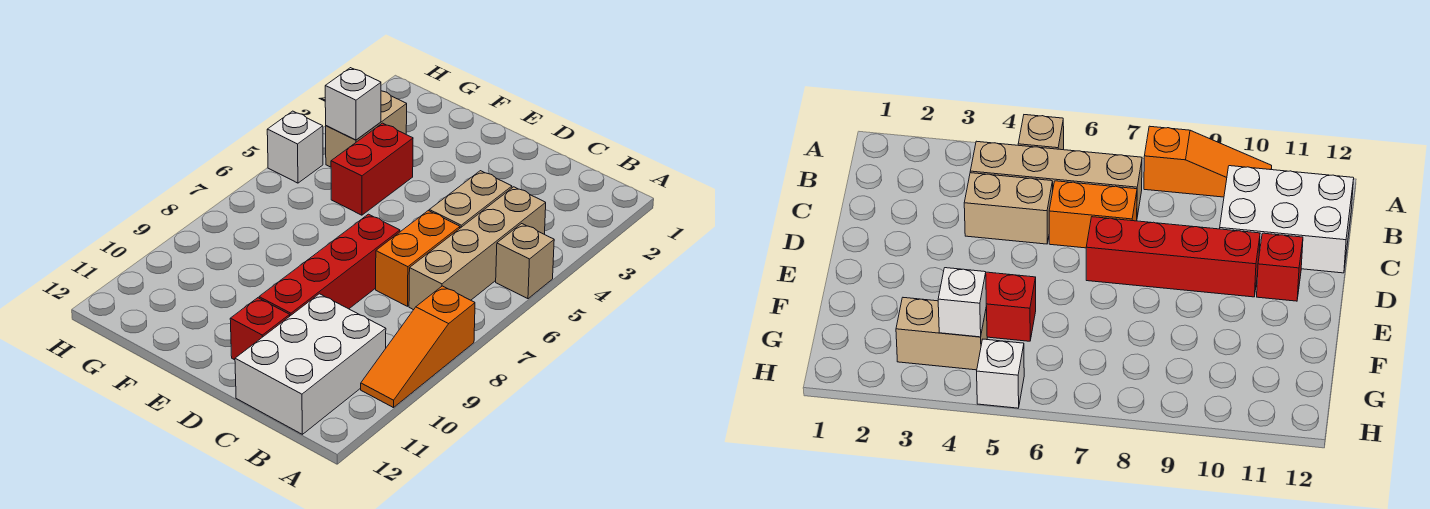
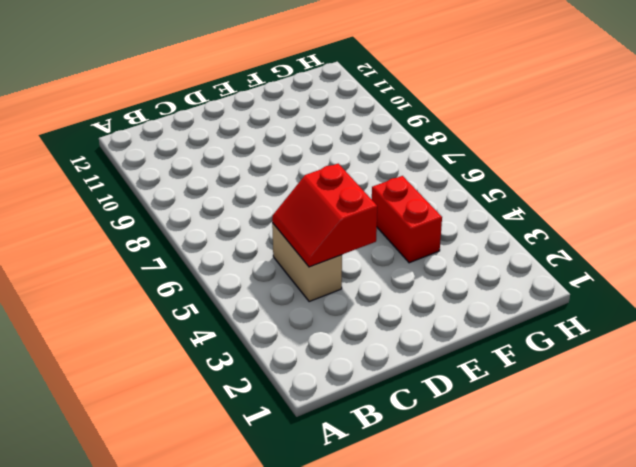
red 2x2 slope [272,164,377,267] -> none
none -> tan 1x1 brick [496,224,554,299]
none -> orange 1x3 slope [361,286,475,408]
none -> tan 1x4 brick [409,187,546,310]

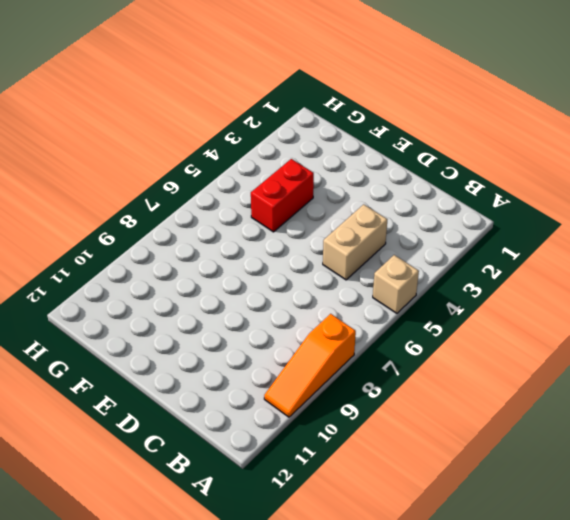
none -> tan 1x4 brick [409,187,546,310]
none -> white 2x3 brick [235,294,386,434]
none -> orange 1x2 brick [376,211,460,306]

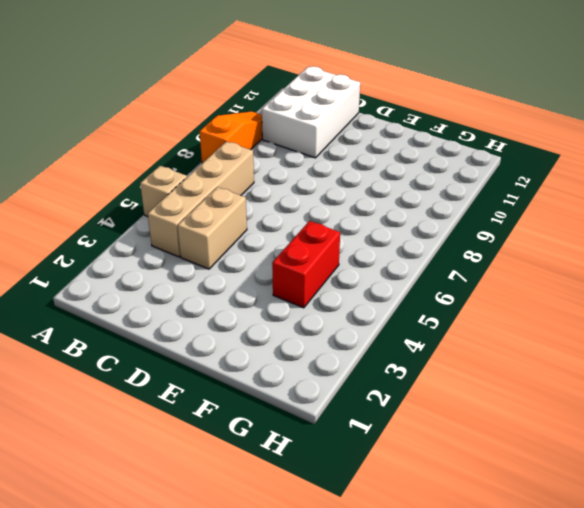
none -> orange 1x2 brick [376,211,460,306]
none -> red 1x4 brick [259,214,400,316]
none -> red 1x1 brick [230,298,290,360]

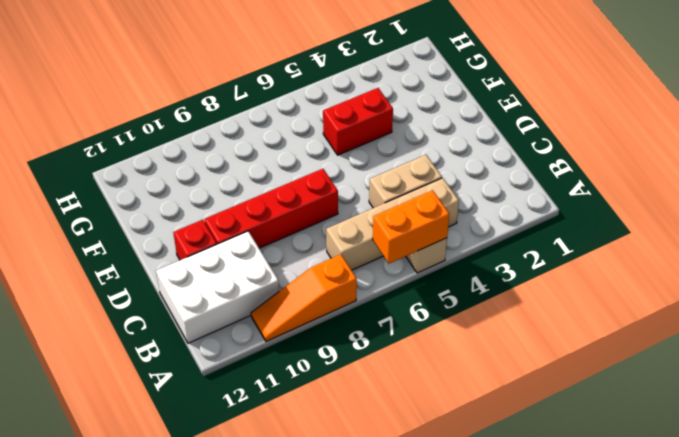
orange 1x2 brick [373,190,449,263] -> orange 1x2 brick moved to [376,211,460,306]
none -> tan 1x2 brick [326,91,407,167]
none -> white 1x1 brick [267,111,323,183]
none -> white 1x1 brick [325,68,381,140]

